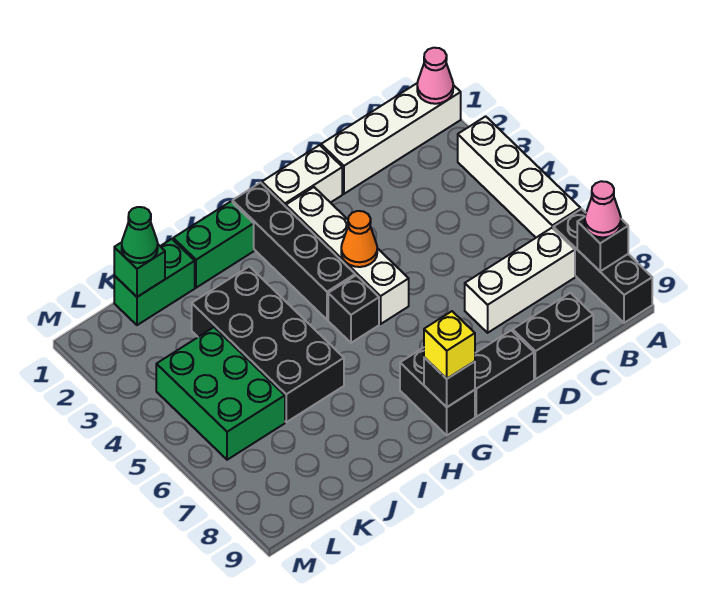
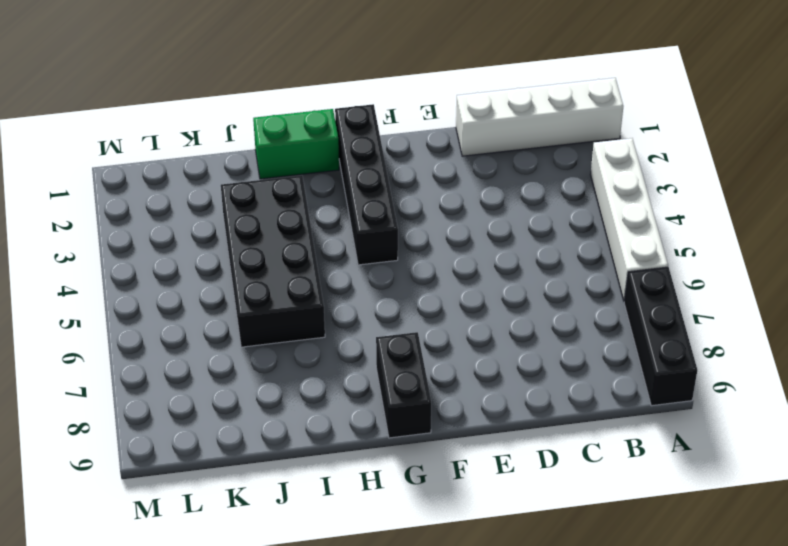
none -> white 1x3 brick [465,228,575,333]
none -> black 1x2 brick [513,293,593,379]
none -> white 1x2 brick [262,145,342,207]

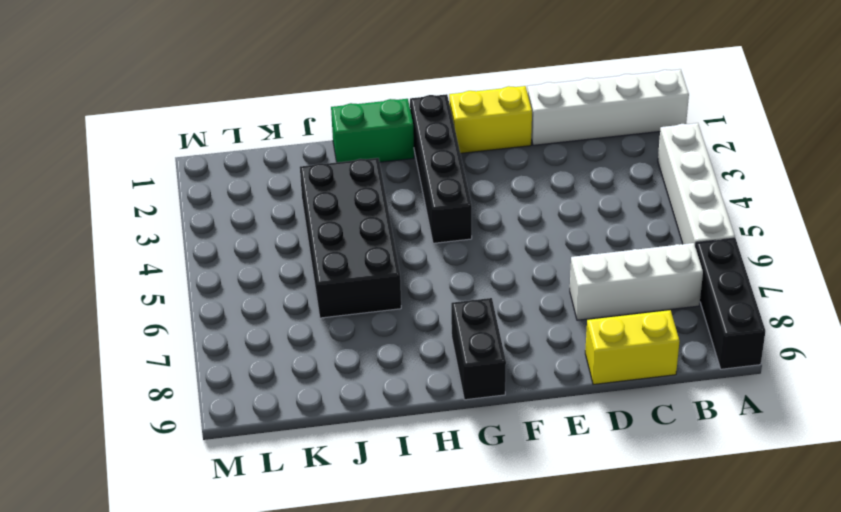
yellow 1x2 brick [585,310,680,385] -> black 1x2 brick [513,293,593,379]
yellow 1x2 brick [449,86,532,153] -> white 1x2 brick [262,145,342,207]
none -> black 1x2 brick [475,330,534,417]
none -> white 1x4 brick [286,187,409,324]
none -> black 1x1 brick [328,275,379,343]

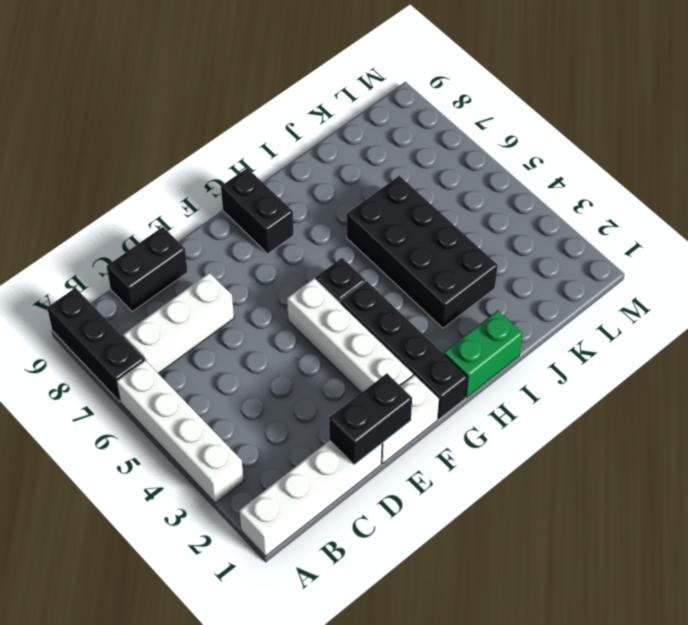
black 1x2 brick [329,374,412,465] -> black 1x2 brick moved to [475,330,534,417]
none -> green 1x2 brick [114,239,195,325]
none -> green 2x3 brick [156,327,285,460]
none -> pink 1x1 cone [417,48,453,104]

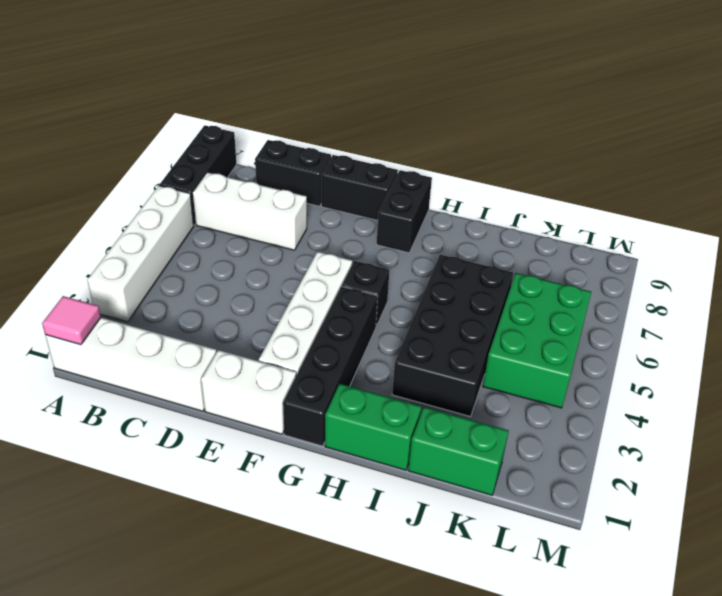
pink 1x1 tile [42,296,101,345] -> pink 1x1 cone [417,48,453,104]
none -> black 1x1 brick [577,217,628,271]
none -> orange 1x1 cone [341,211,377,267]
none -> black 1x1 brick [424,357,475,407]

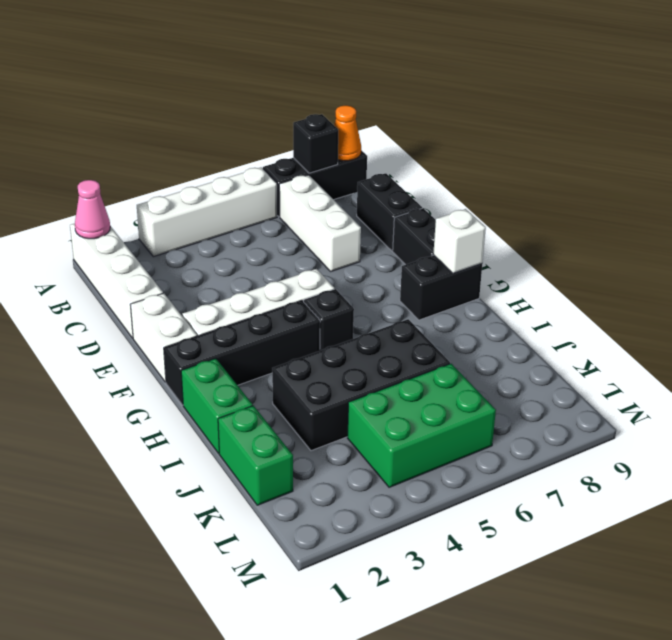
orange 1x1 cone [334,105,361,161] -> orange 1x1 cone moved to [341,211,377,267]
white 1x1 brick [433,209,486,273] -> black 1x1 brick [424,357,475,407]
none -> green 1x1 brick [114,242,165,297]
none -> pink 1x1 cone [585,181,621,237]
none -> yellow 1x1 brick [424,311,475,379]

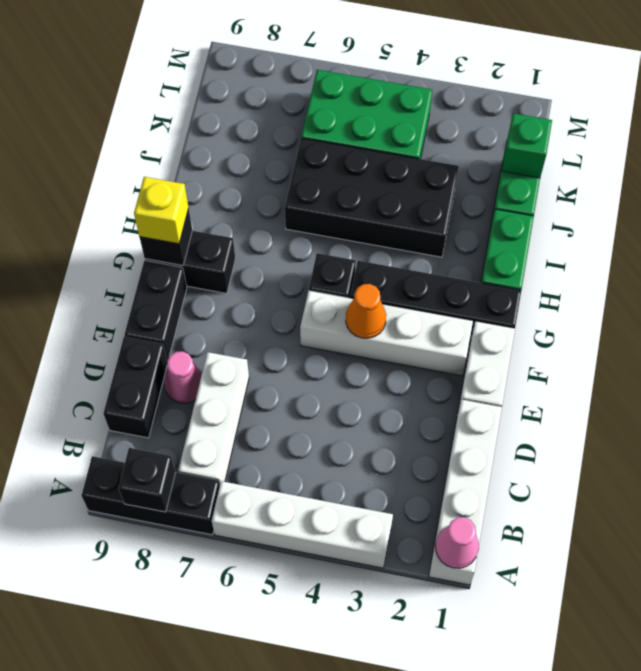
pink 1x1 cone [164,351,202,403] -> pink 1x1 cone moved to [585,181,621,237]
none -> green 1x1 cone [122,207,158,263]

